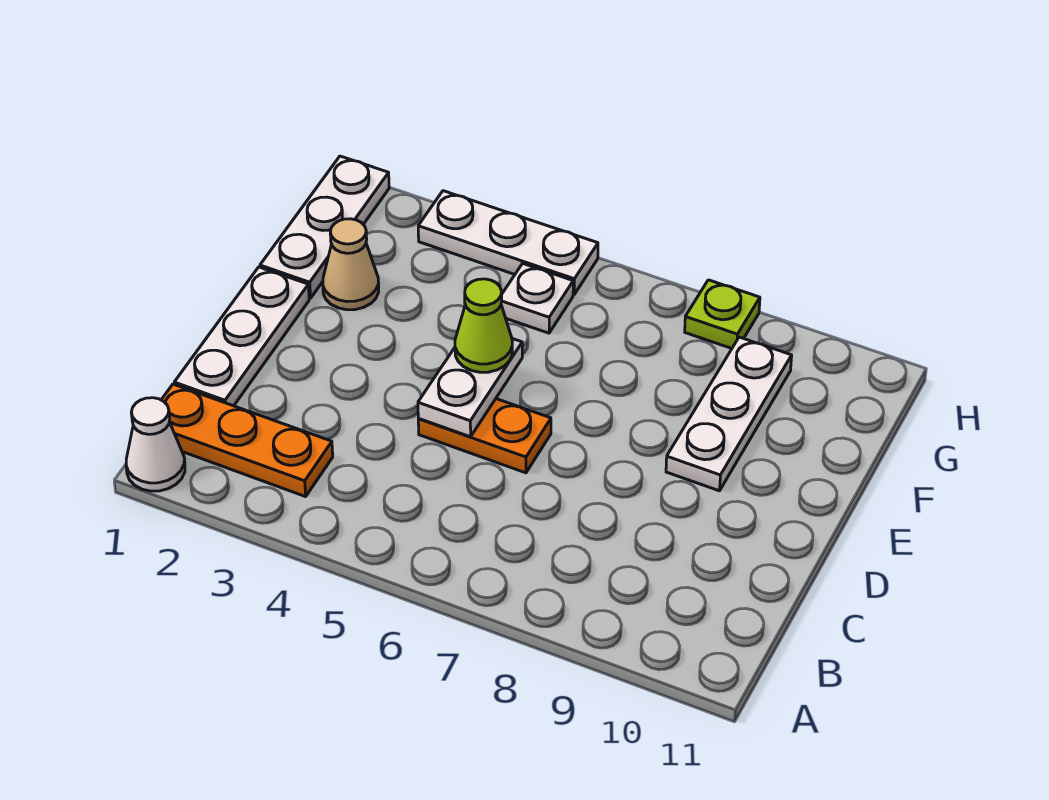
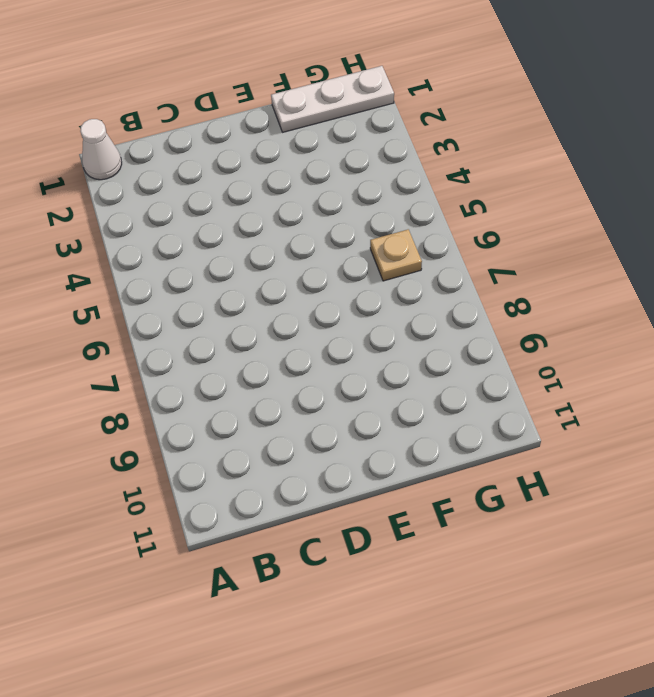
tan 1x1 plate [370,229,422,281] -> none
none -> orange 1x3 plate [162,384,333,497]
none -> white 1x3 plate [174,267,309,406]
none -> orange 1x2 plate [418,399,551,473]

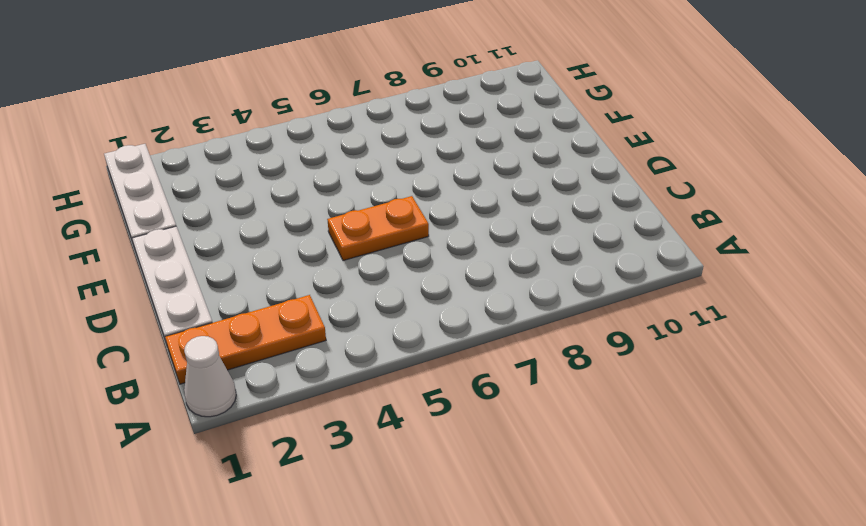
none -> white 1x3 plate [666,337,792,491]
none -> tan 1x1 cone [323,219,379,310]
none -> white 1x1 plate [501,264,573,333]

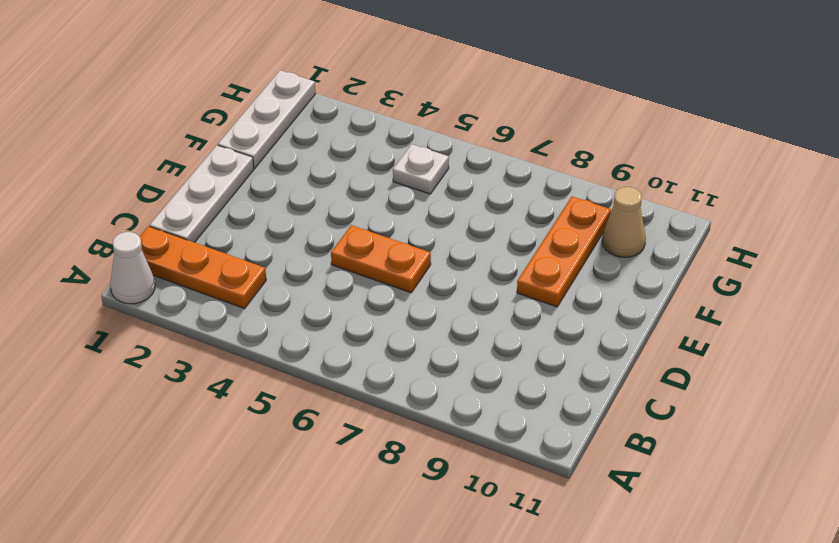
orange 1x3 plate [517,197,611,307] -> white 1x3 plate [666,337,792,491]
tan 1x1 cone [602,187,646,257] -> tan 1x1 cone moved to [323,219,379,310]
none -> white 1x3 plate [418,191,598,295]
none -> lime 1x1 plate [685,280,760,348]
none -> white 1x2 plate [418,339,522,437]

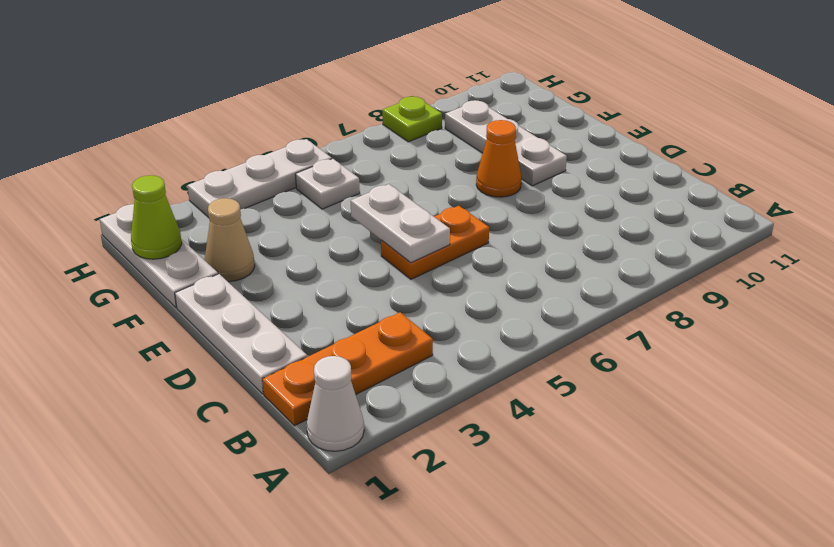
orange 1x1 cone [476,120,522,197] -> none
lime 1x1 cone [131,175,182,259] -> lime 1x1 cone moved to [455,279,512,372]

